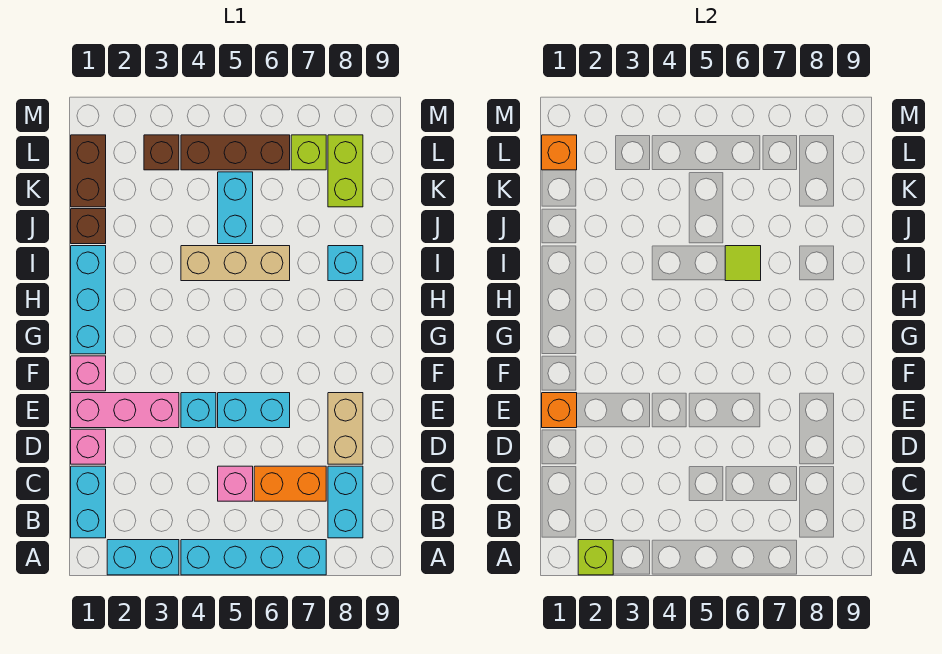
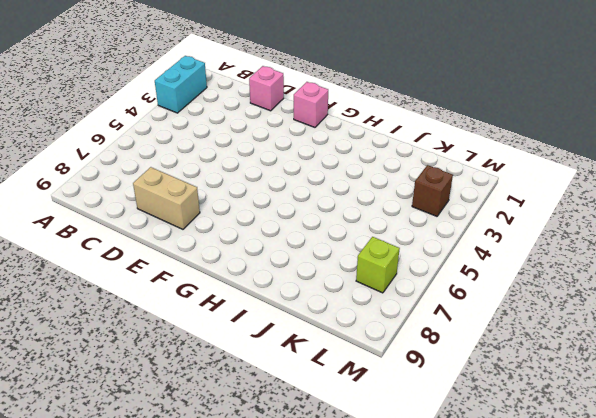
none -> cyan 1x4 brick [181,540,326,575]
none -> cyan 1x2 brick [71,466,106,538]
none -> cyan 1x2 brick [328,466,363,538]

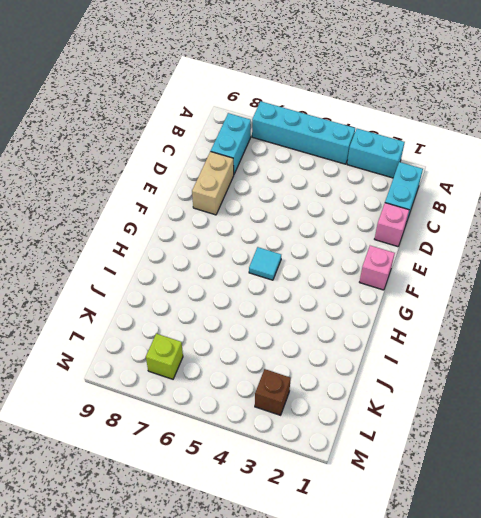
cyan 1x1 tile [249,247,281,280] -> none
none -> pink 1x1 brick [218,466,253,501]
none -> orange 1x2 brick [254,466,326,501]
none -> pink 1x3 brick [71,393,179,428]

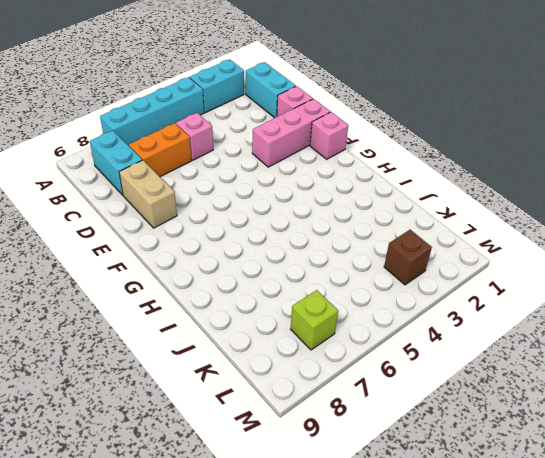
none -> cyan 1x1 brick [181,393,216,428]
none -> cyan 1x2 brick [218,393,290,428]
none -> cyan 1x3 brick [71,246,106,354]

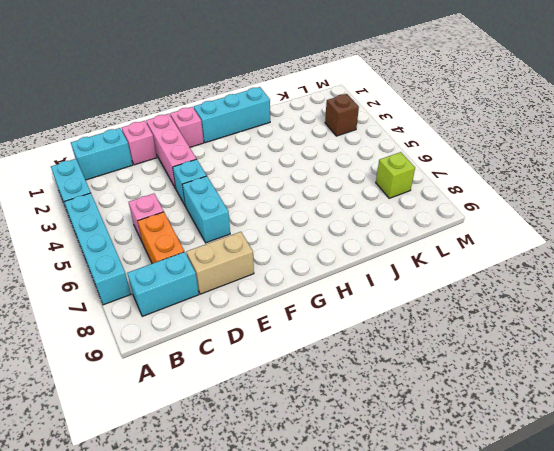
none -> tan 1x3 brick [181,246,290,281]
none -> cyan 1x1 brick [328,246,363,281]
none -> brown 1x1 brick [71,209,106,244]

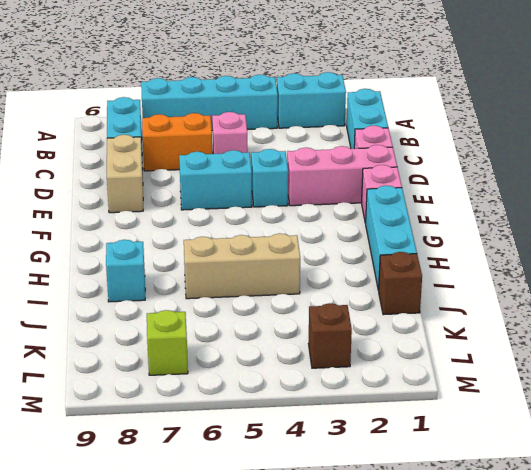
none -> cyan 1x2 brick [218,172,253,244]
none -> brown 1x2 brick [71,135,106,207]
none -> lime 1x2 brick [328,135,363,207]

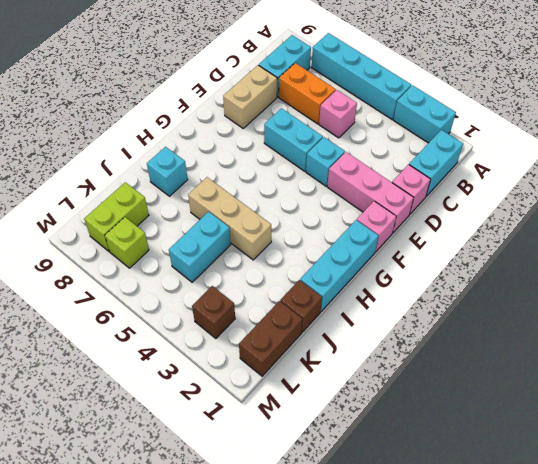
none -> brown 1x3 brick [181,135,290,170]
none -> lime 1x1 brick [578,540,613,575]
none -> orange 1x1 brick [542,393,577,428]

